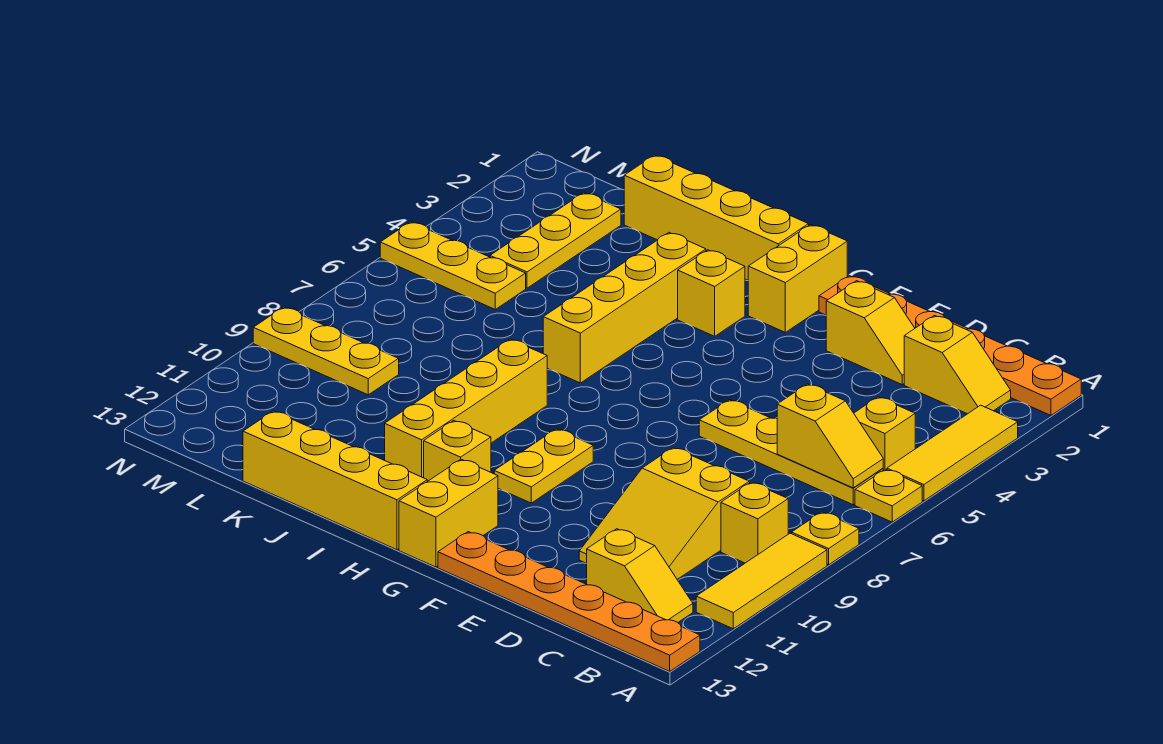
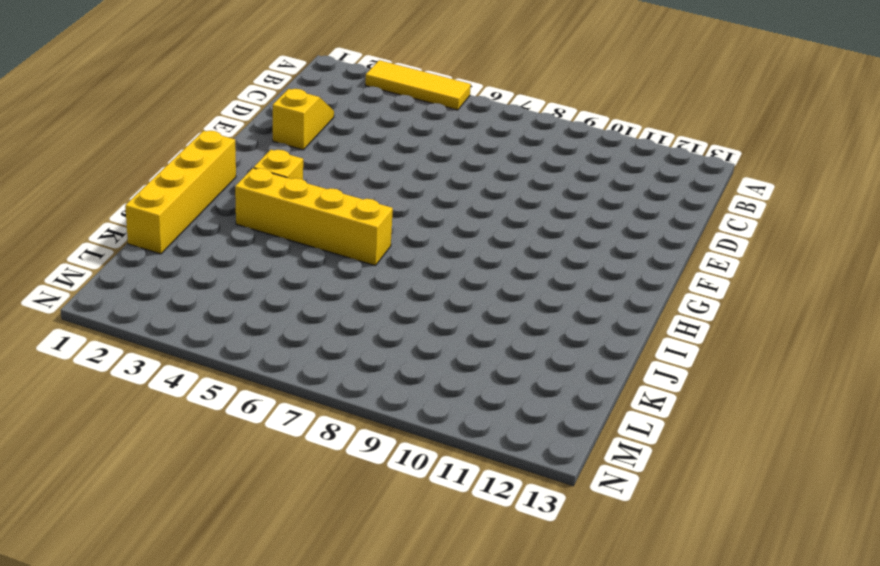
none -> orange 1x6 plate [819,276,1081,415]
none -> yellow 1x1 plate [855,469,922,522]
none -> yellow 1x1 plate [792,512,859,565]

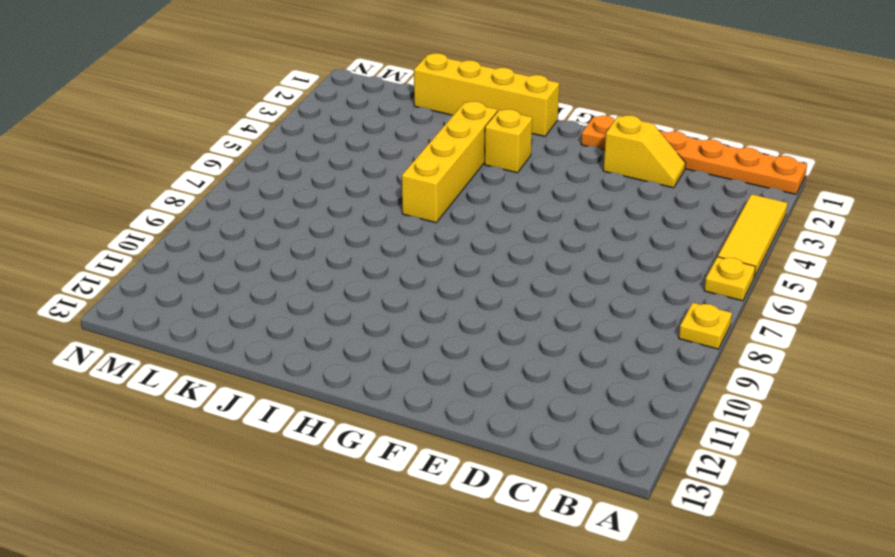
none -> yellow 1x3 tile [696,533,827,629]
none -> orange 1x6 plate [438,532,700,671]
none -> yellow 1x2 slope [904,316,1011,414]

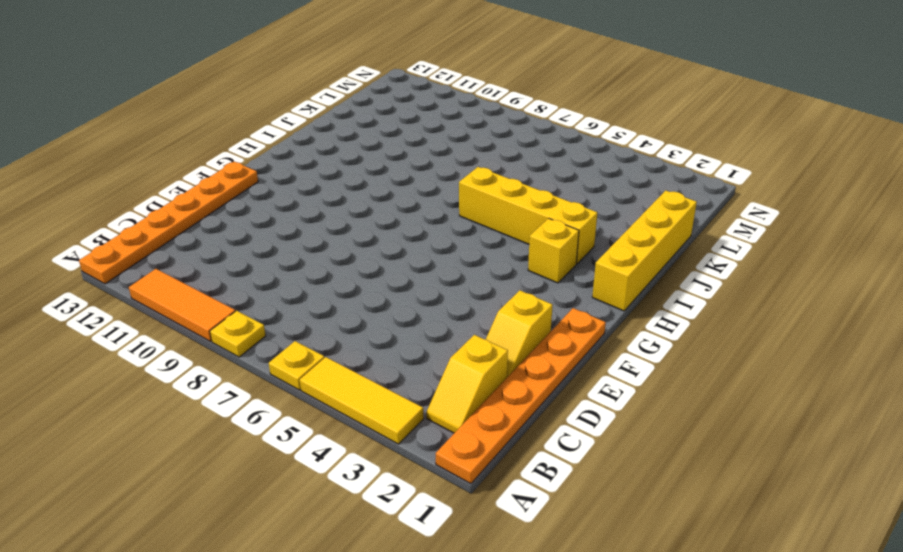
orange 1x3 tile [129,269,235,341] -> yellow 1x3 tile [696,533,827,629]
none -> yellow 1x1 brick [854,397,915,470]
none -> yellow 1x4 plate [699,400,883,505]
none -> yellow 1x1 brick [721,482,788,563]

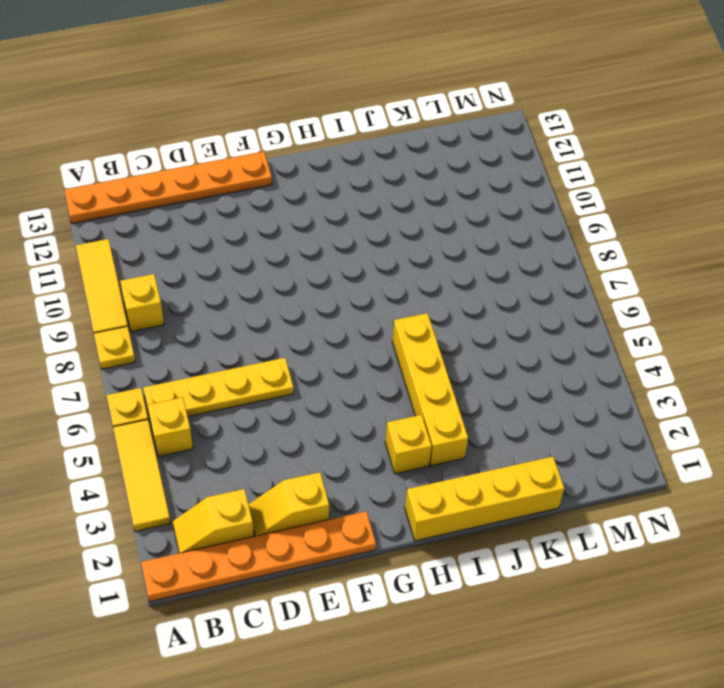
none -> yellow 1x2 slope [586,529,693,622]
none -> yellow 2x3 slope [579,447,749,579]
none -> yellow 1x2 brick [748,225,847,332]

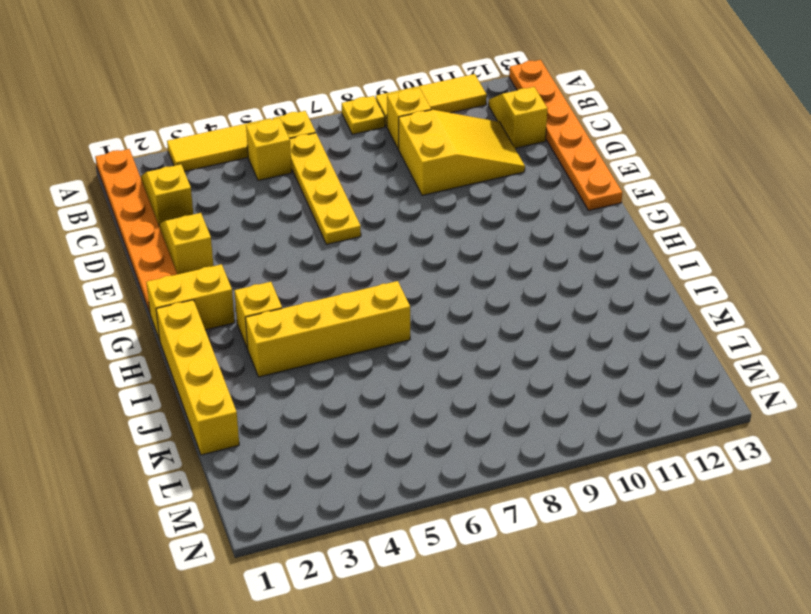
none -> yellow 1x2 plate [494,429,593,503]
none -> yellow 1x2 brick [399,459,498,567]
none -> yellow 1x1 brick [424,421,491,481]

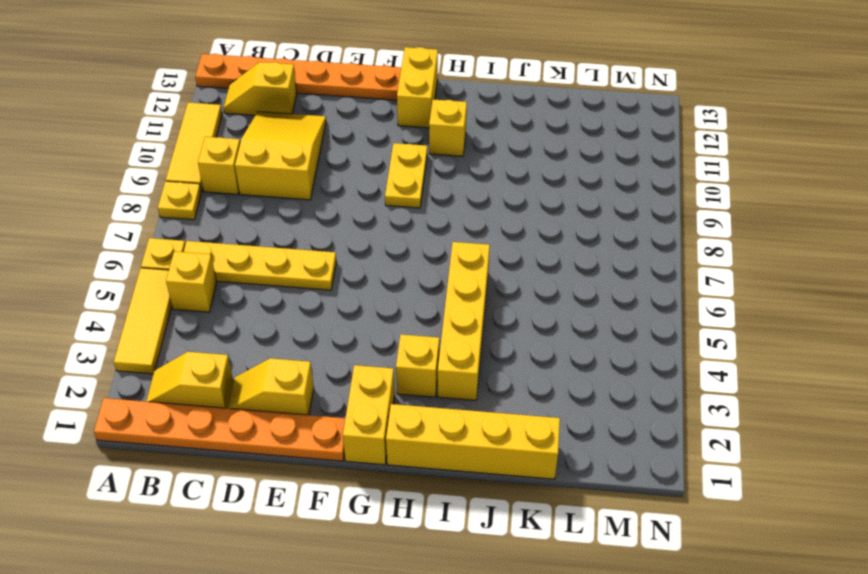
none -> yellow 1x4 brick [243,411,427,550]
none -> yellow 1x4 brick [385,339,547,478]
none -> yellow 1x3 plate [490,193,621,288]

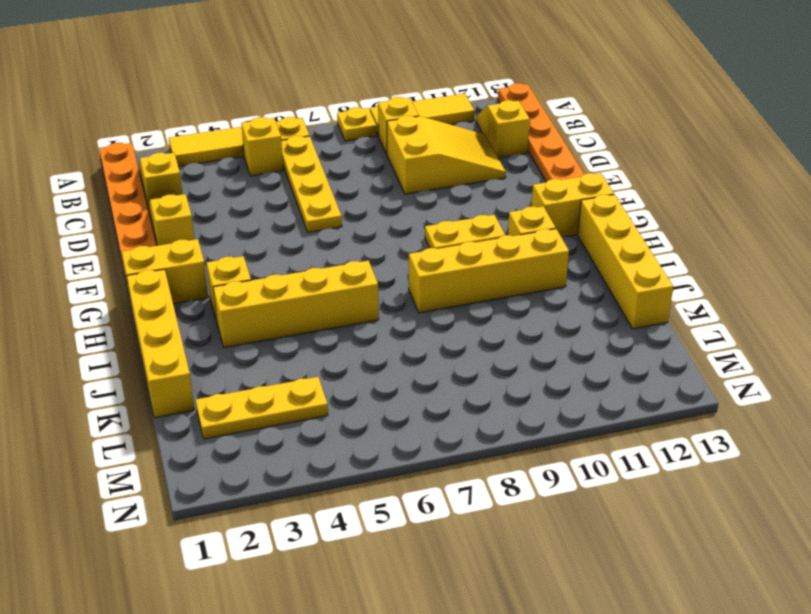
none -> yellow 1x3 plate [380,222,526,309]
none -> yellow 1x3 plate [253,307,399,395]
none -> yellow 1x2 slope [777,384,883,488]

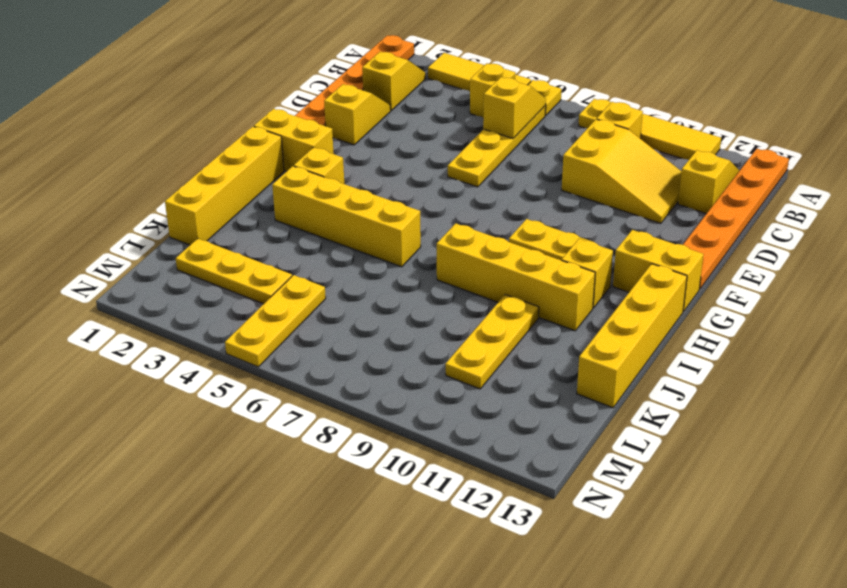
yellow 1x3 plate [445,295,539,389] -> yellow 1x3 plate moved to [253,307,399,395]

